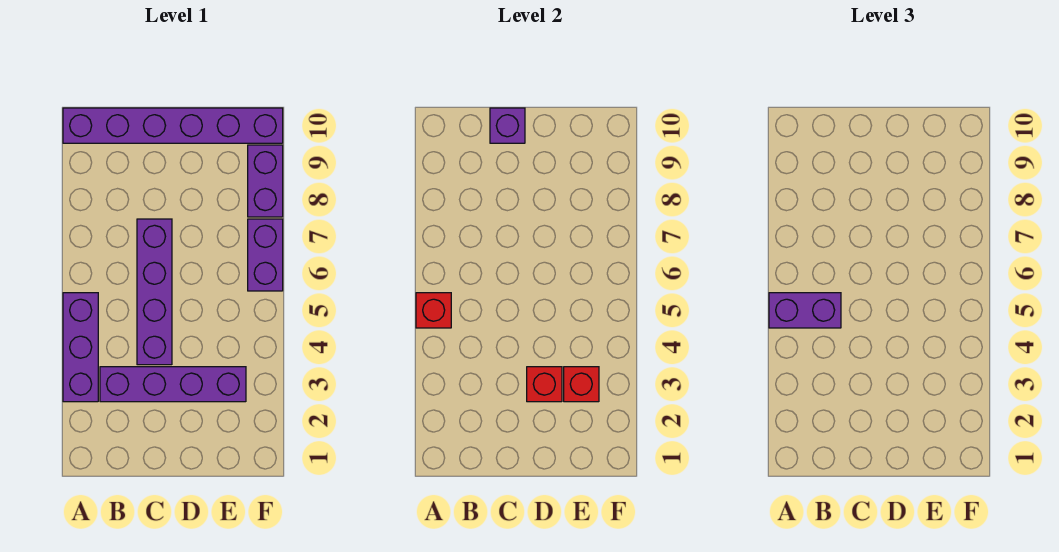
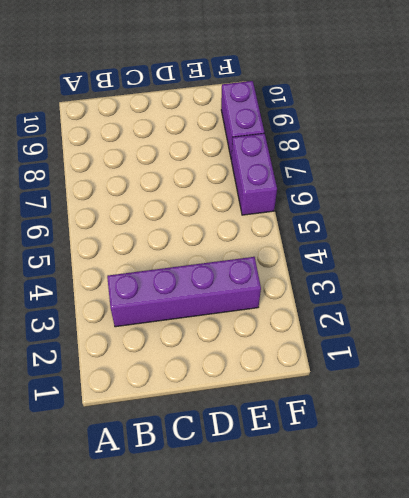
none -> purple 1x3 brick [63,293,98,402]
none -> purple 1x6 brick [63,108,283,143]

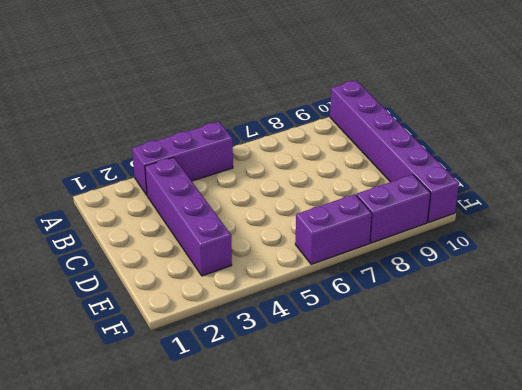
none -> purple 1x4 brick [137,219,172,365]
none -> red 1x1 brick [416,293,451,328]

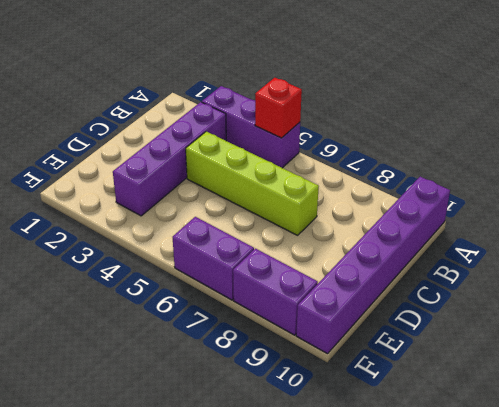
lime 1x4 brick [186,131,319,235] -> purple 1x4 brick [137,219,172,365]
none -> purple 1x1 brick [490,108,525,143]
none -> red 1x1 brick [527,367,562,402]

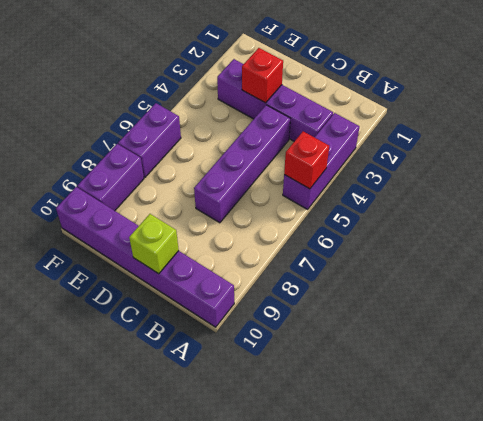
lime 1x1 brick [129,214,179,274] -> purple 1x1 brick [490,108,525,143]
none -> red 1x1 brick [564,367,599,402]
none -> purple 1x2 brick [769,293,841,328]

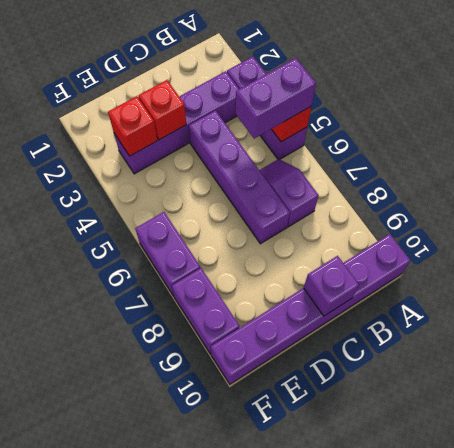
purple 1x2 slope [259,159,319,227] -> none

